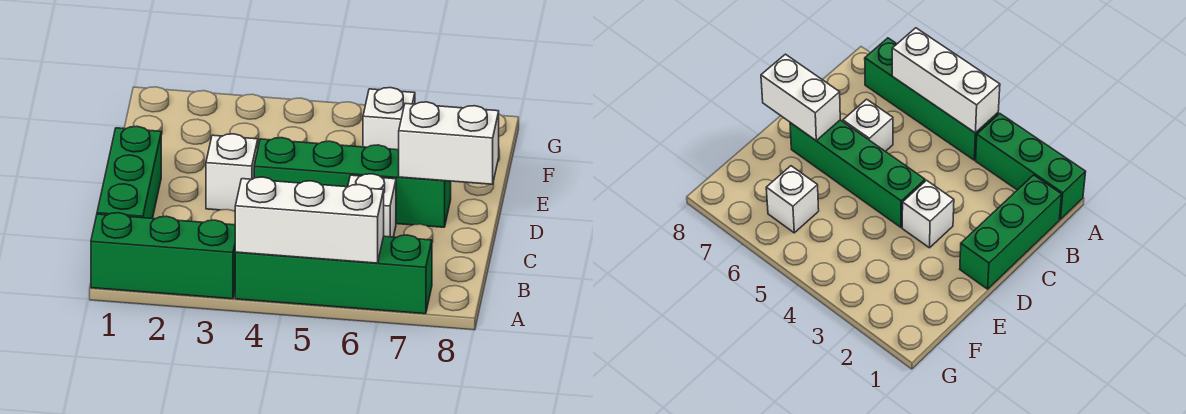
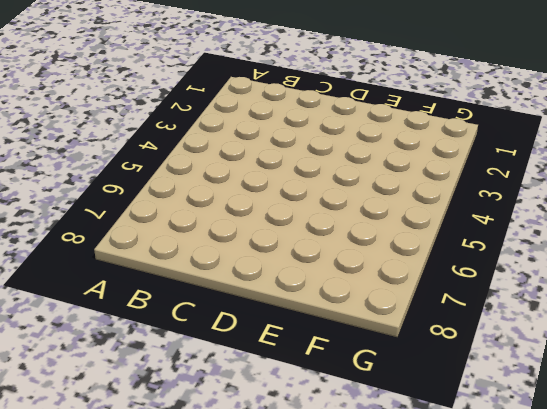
none -> green 1x3 brick [91,213,236,299]
none -> green 1x4 brick [235,235,432,314]

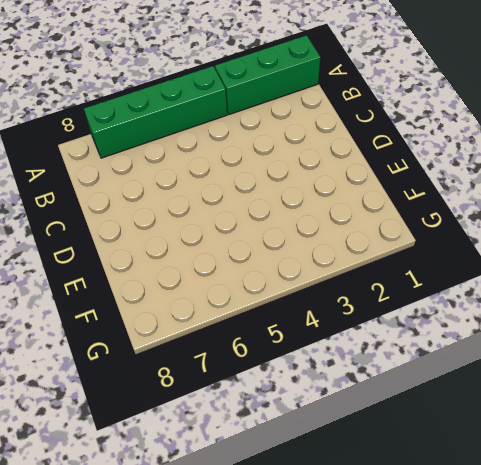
none -> green 1x3 brick [97,126,161,218]
none -> white 1x1 brick [348,174,396,237]

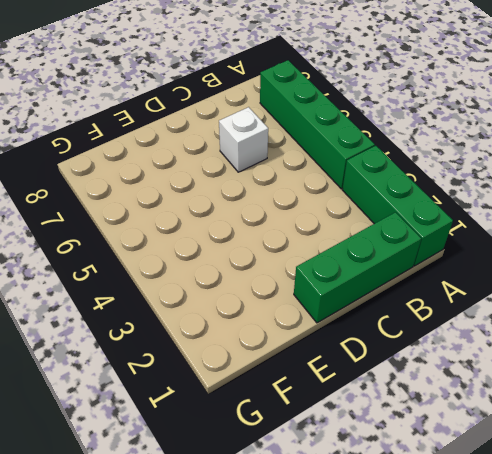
none -> white 1x1 brick [206,134,258,211]
none -> green 1x4 brick [254,138,451,227]

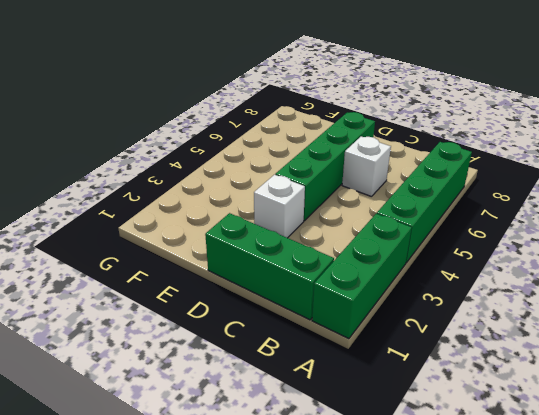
none -> white 1x1 brick [363,88,415,150]
none -> white 1x3 brick [235,177,384,263]

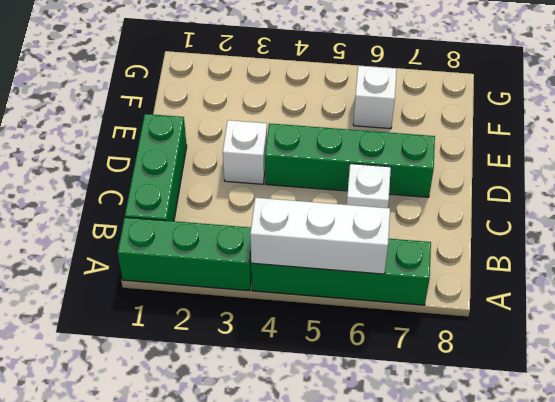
none -> white 1x2 brick [399,102,499,184]

